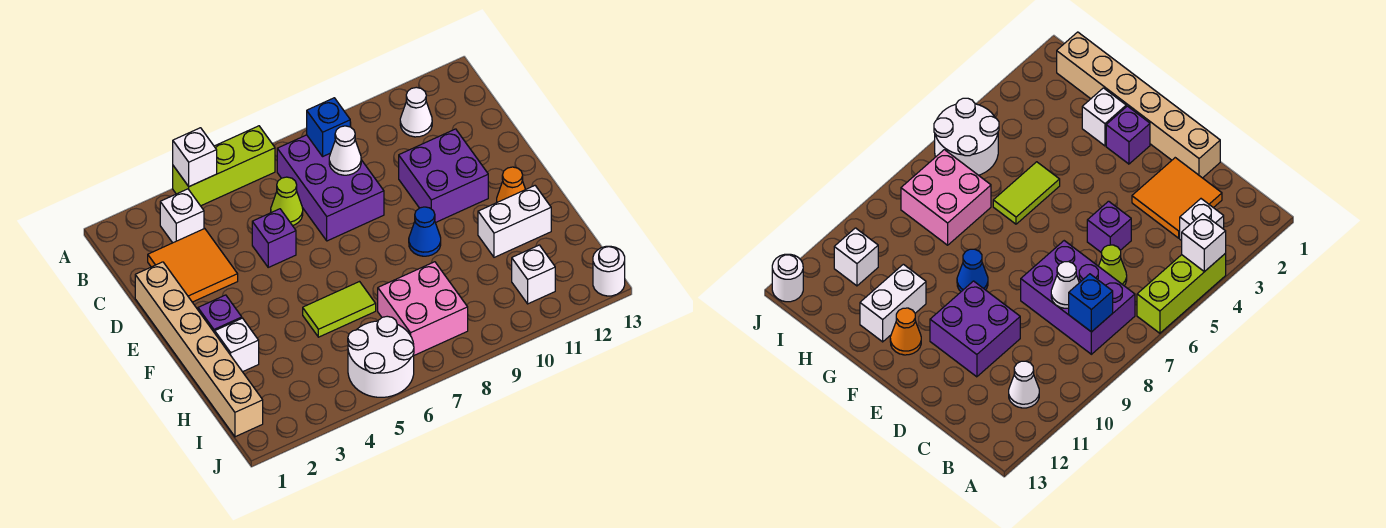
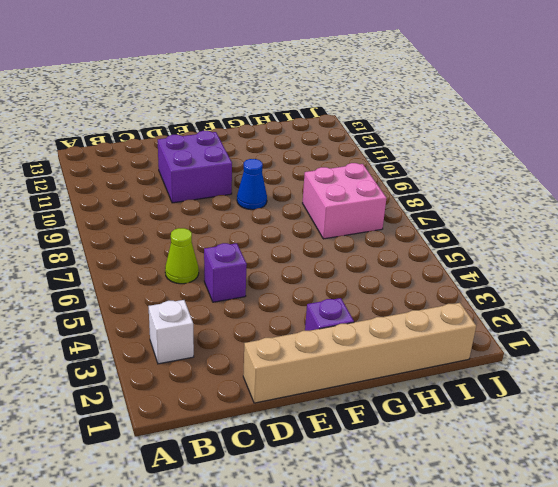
none -> lime 1x3 brick [173,126,275,206]
none -> purple 2x3 brick [277,135,384,241]
none -> white 1x1 cone [400,87,432,137]

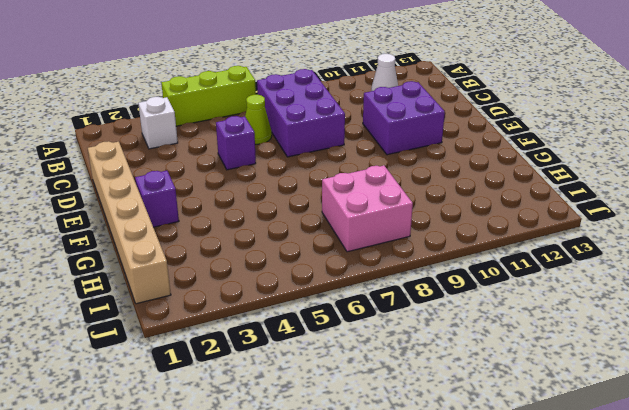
none -> orange 2x2 tile [148,229,238,302]
none -> blue 1x1 cone [409,207,441,256]
none -> orange 1x1 cone [497,167,526,202]

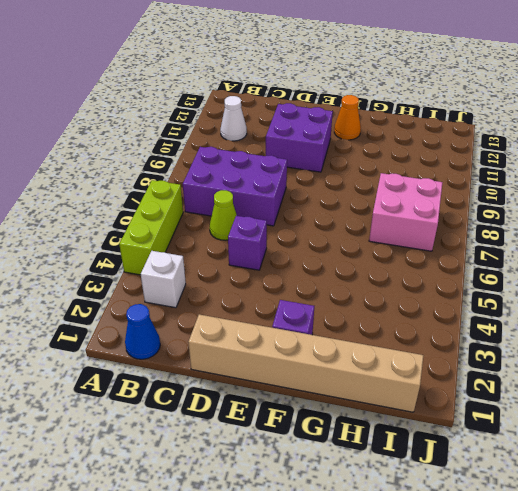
blue 1x1 cone [125,304,160,359] -> blue 1x1 cone moved to [409,207,441,256]
none -> orange 2x2 tile [148,229,238,302]
none -> white 1x1 brick [215,318,259,372]
none -> lime 1x2 tile [303,282,376,337]

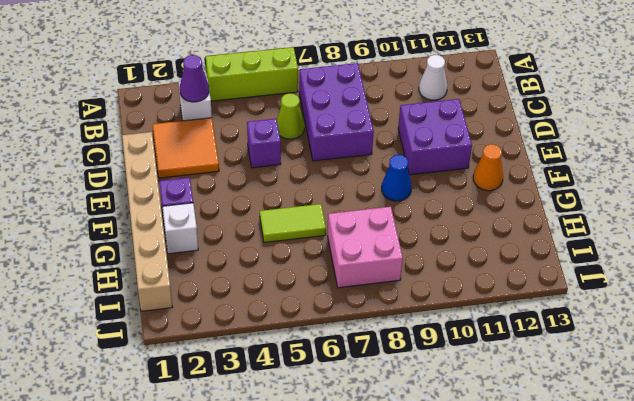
purple 1x1 cone [180,55,209,102] -> none
none -> white 1x2 brick [478,186,551,257]
none -> white 2x2 round brick [348,316,414,397]
none -> white 1x1 brick [512,245,555,304]

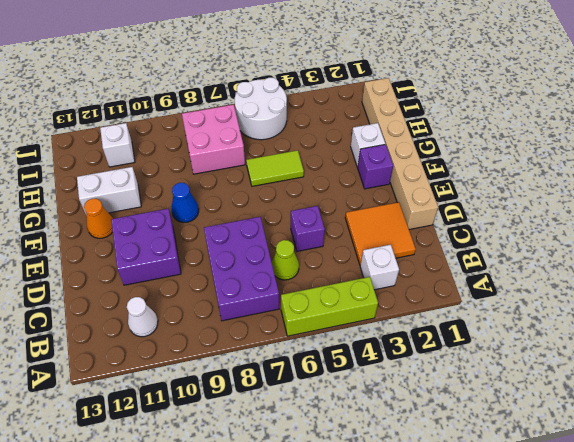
none -> white 1x1 round brick [593,246,625,296]
none -> white 1x1 brick [173,128,217,186]
none -> blue 1x1 brick [307,98,350,156]

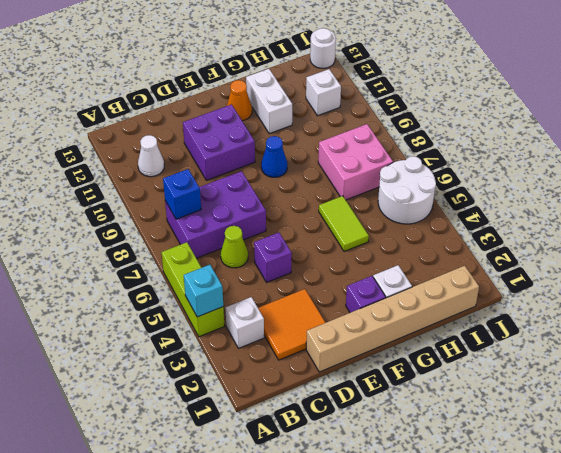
cyan 1x1 brick [184,265,223,317] -> white 1x1 brick [173,128,217,186]
none -> white 1x1 cone [329,126,361,175]

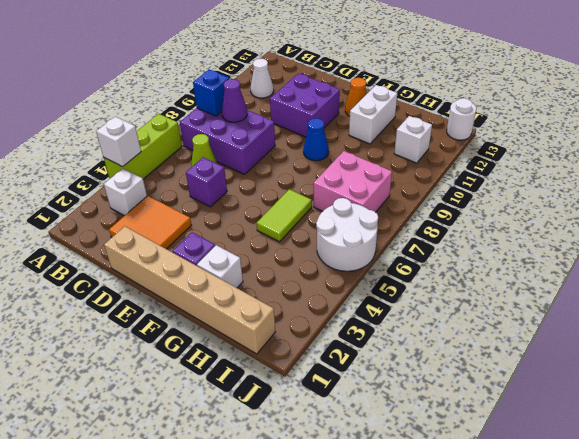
purple 1x1 cone [222,79,247,122] -> white 1x1 cone [329,126,361,175]

